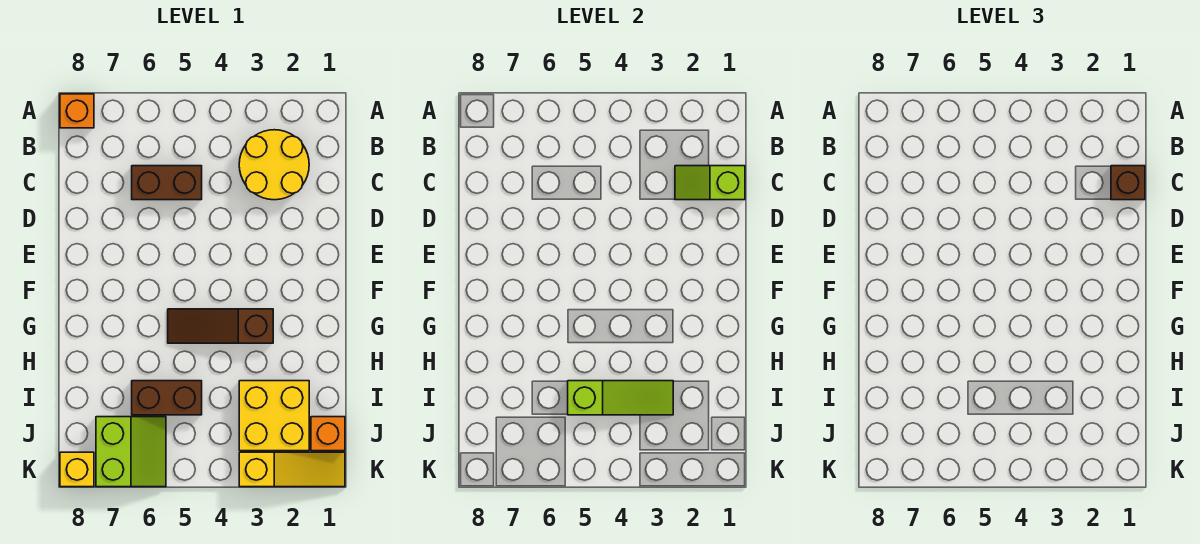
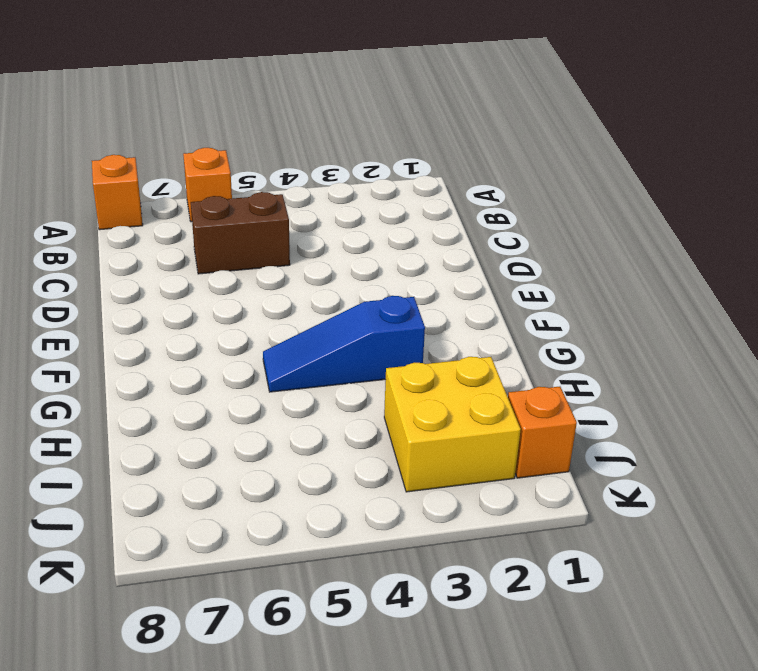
orange 1x1 brick [183,148,232,222] -> none
blue 1x3 slope [263,296,425,392] -> brown 1x3 slope [168,309,273,343]
none -> yellow 2x2 round brick [239,130,309,200]
none -> brown 1x2 brick [132,381,202,415]
none -> lime 2x2 slope [96,417,166,487]

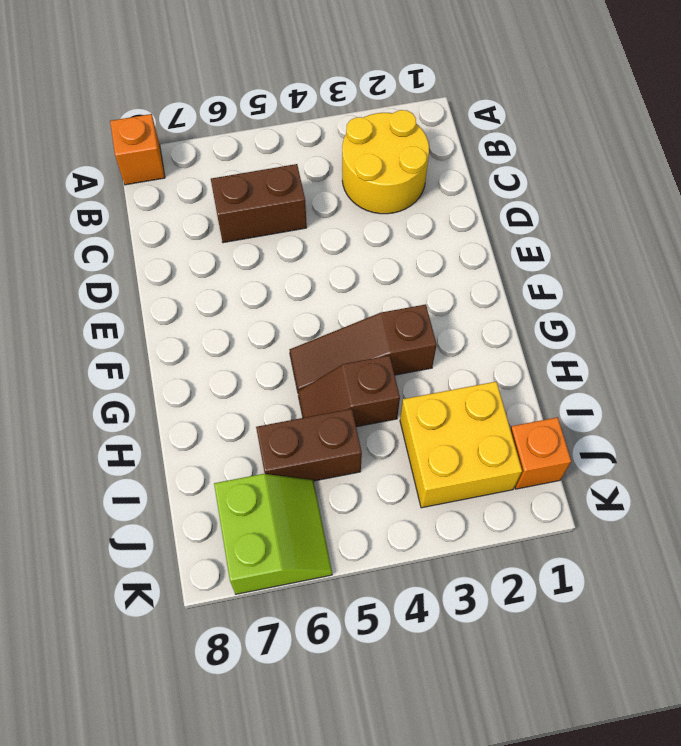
brown 1x2 slope [298,356,400,427] -> none
none -> yellow 1x3 slope [239,452,345,487]
none -> yellow 1x1 brick [60,452,94,487]
none -> lime 1x2 slope [675,166,745,200]

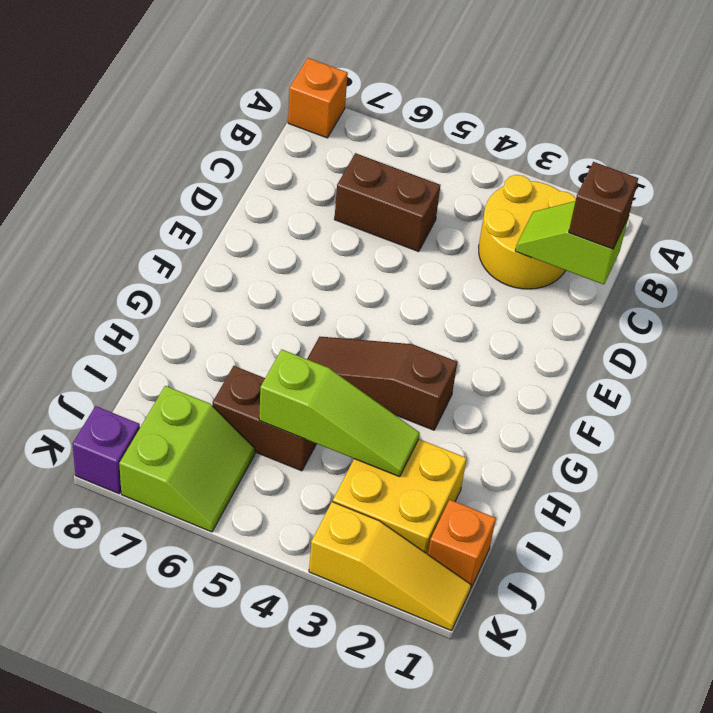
purple 1x1 brick [72,406,140,494] -> yellow 1x1 brick [60,452,94,487]

